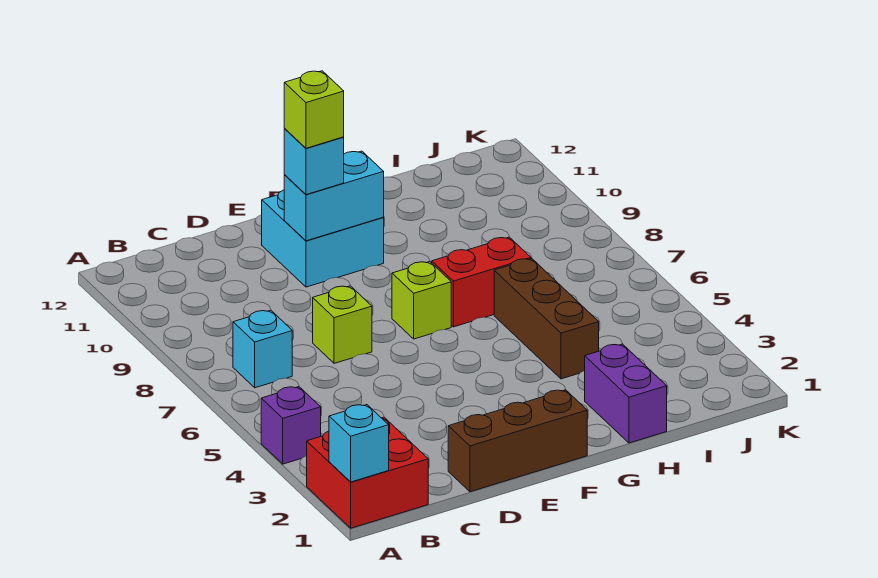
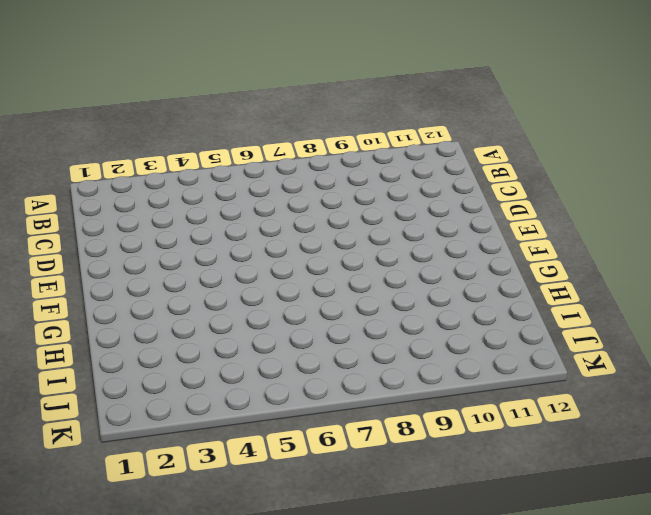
none -> red 2x2 brick [307,417,428,528]
none -> purple 1x1 brick [261,387,321,464]
none -> cyan 1x1 brick [233,310,292,388]

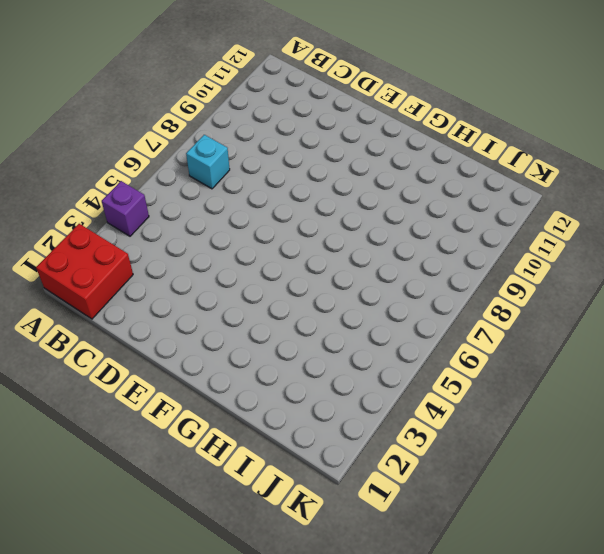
none -> brown 1x3 brick [448,390,587,492]
none -> lime 1x1 brick [313,286,372,363]
none -> cyan 2x2 brick [262,190,384,287]

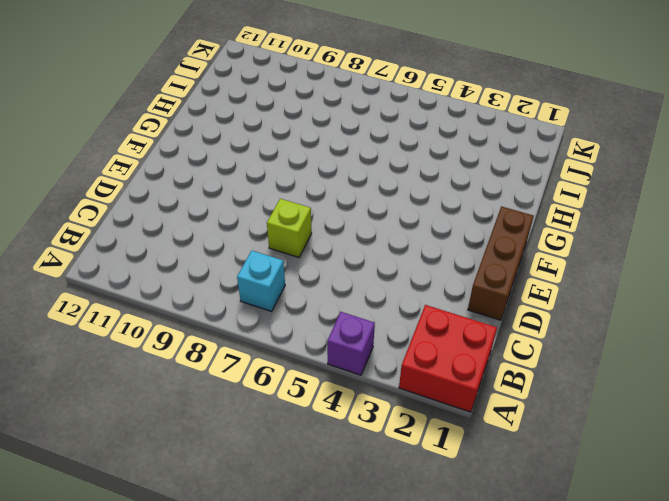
none -> cyan 2x2 brick [262,190,384,287]
none -> lime 1x1 brick [392,261,451,339]
none -> red 1x2 brick [432,237,531,327]

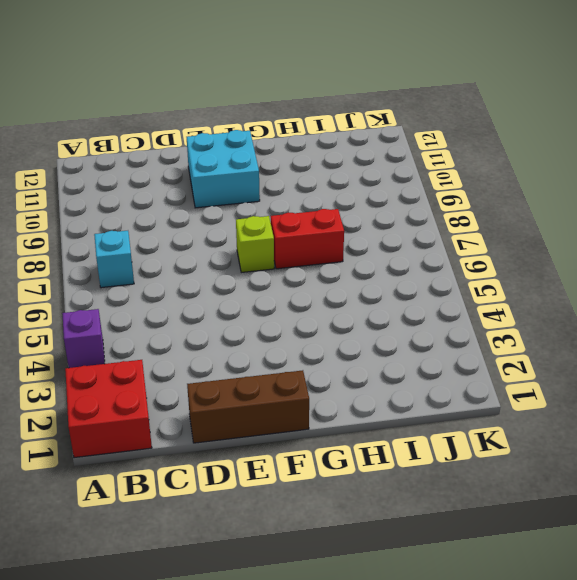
none -> lime 1x1 brick [313,286,372,363]
none -> purple 1x2 brick [585,344,667,443]
none -> brown 1x3 brick [494,259,599,379]

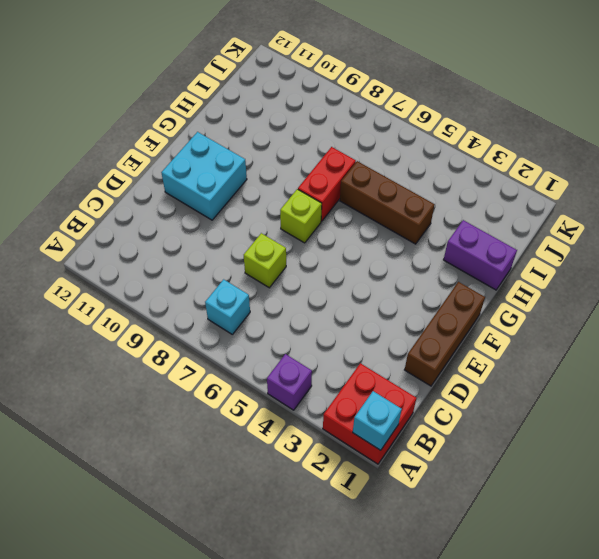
none -> cyan 1x2 brick [284,151,384,241]
none -> cyan 1x1 brick [284,129,344,195]
none -> lime 1x1 brick [284,71,344,148]

